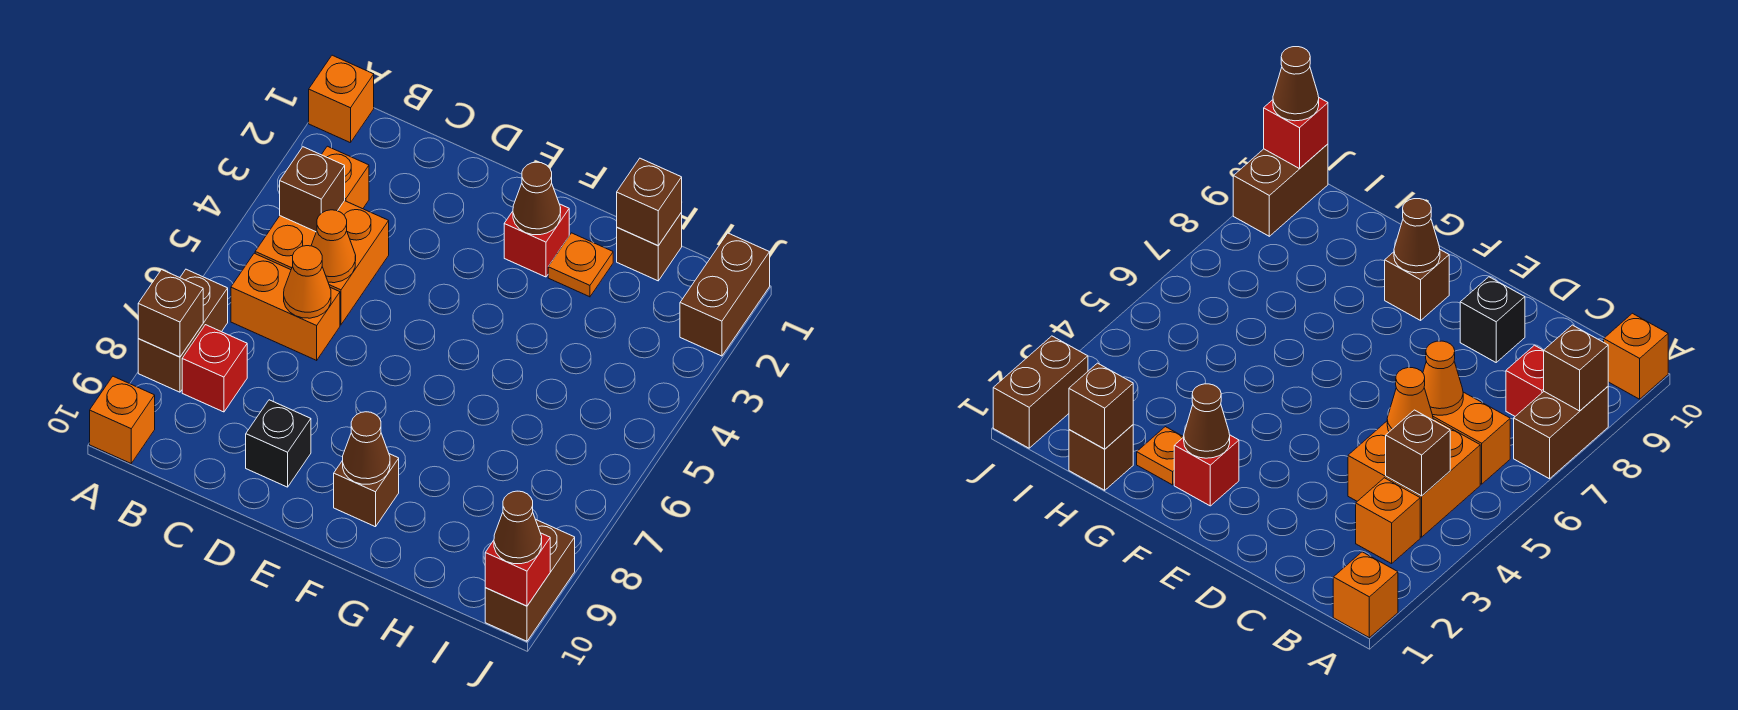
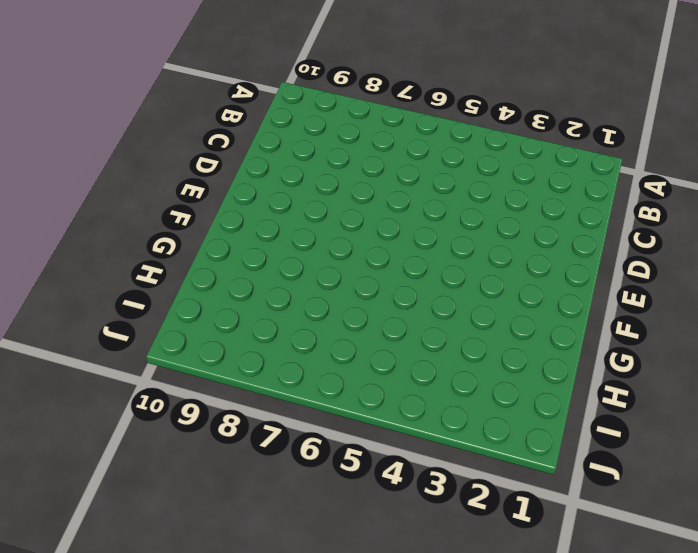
none -> orange 1x1 brick [309,55,374,143]
none -> brown 1x2 brick [138,269,228,392]
none -> orange 1x1 brick [90,376,155,463]

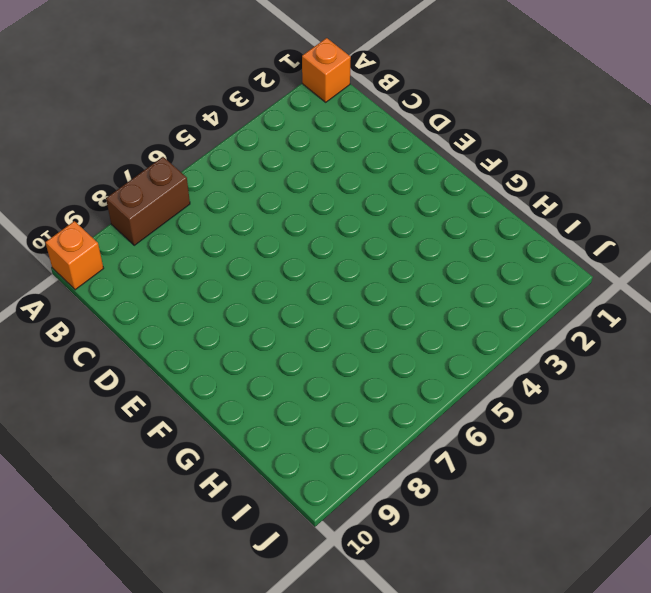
none -> orange 1x1 brick [321,146,369,209]
none -> orange 2x2 brick [255,201,389,325]
none -> orange 1x2 brick [231,253,340,360]

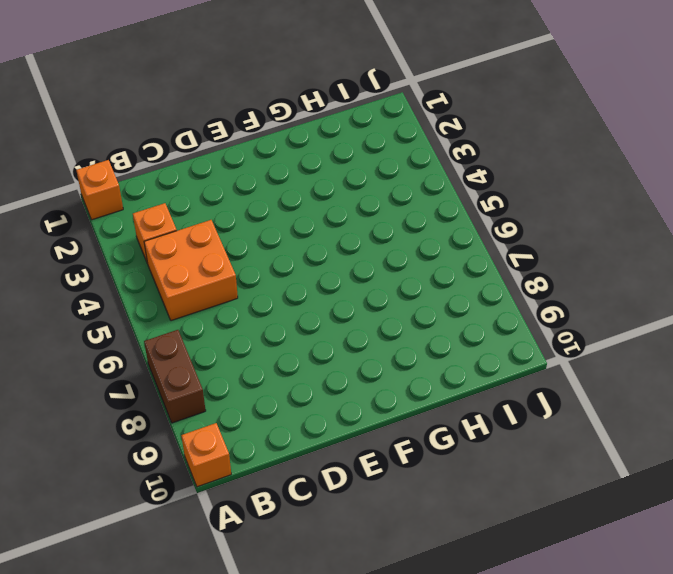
none -> orange 1x2 brick [231,253,340,360]
none -> red 1x1 brick [182,325,247,412]
none -> black 1x1 brick [246,400,311,487]

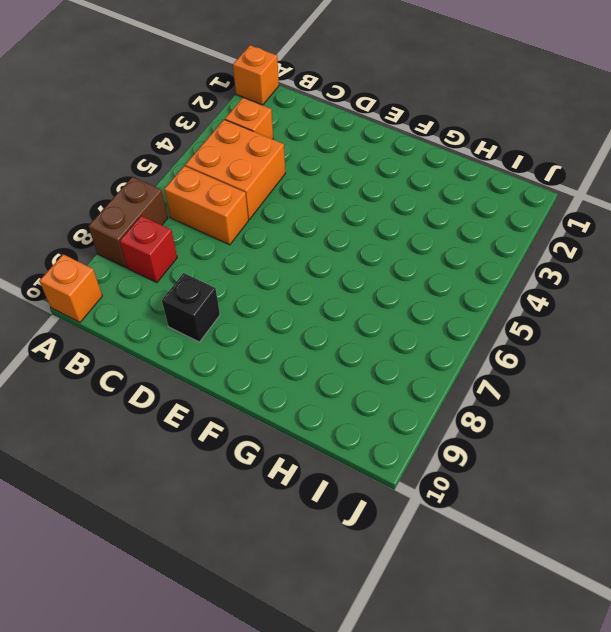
none -> red 1x1 brick [504,204,569,277]
none -> brown 1x1 brick [334,454,399,527]
none -> orange 1x1 plate [548,233,613,297]

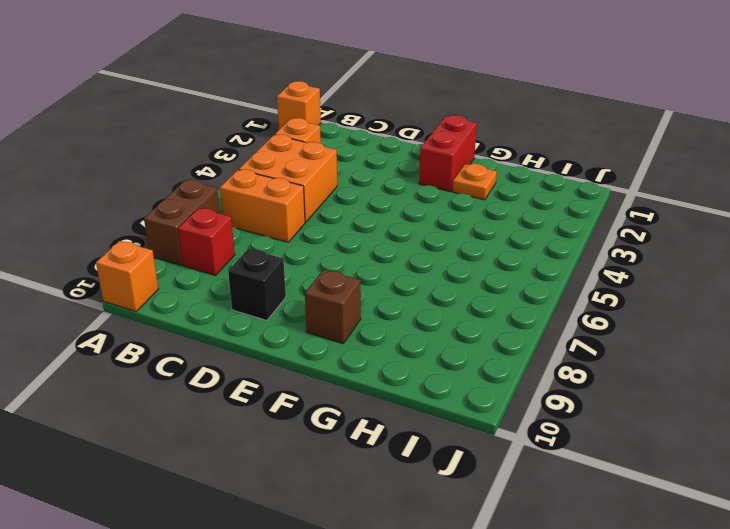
red 1x2 brick [419,115,477,192] -> red 1x1 brick [504,204,569,277]
none -> brown 1x1 brick [617,212,682,281]
none -> brown 1x2 brick [680,233,770,356]
none -> brown 1x2 brick [485,520,575,641]

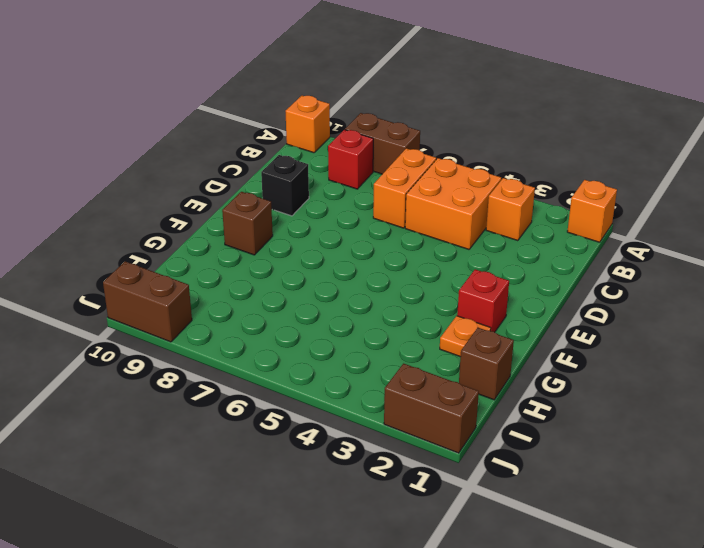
none -> brown 1x1 brick [138,270,203,357]
none -> brown 1x1 brick [280,147,345,232]
none -> orange 1x1 cone [311,210,356,283]

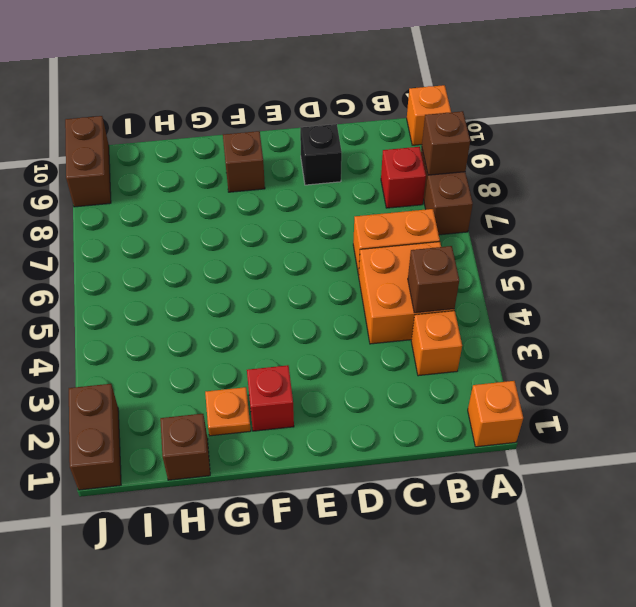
none -> orange 1x1 cone [311,210,356,283]
none -> orange 1x1 cone [284,246,331,318]
none -> brown 1x1 cone [513,162,561,235]

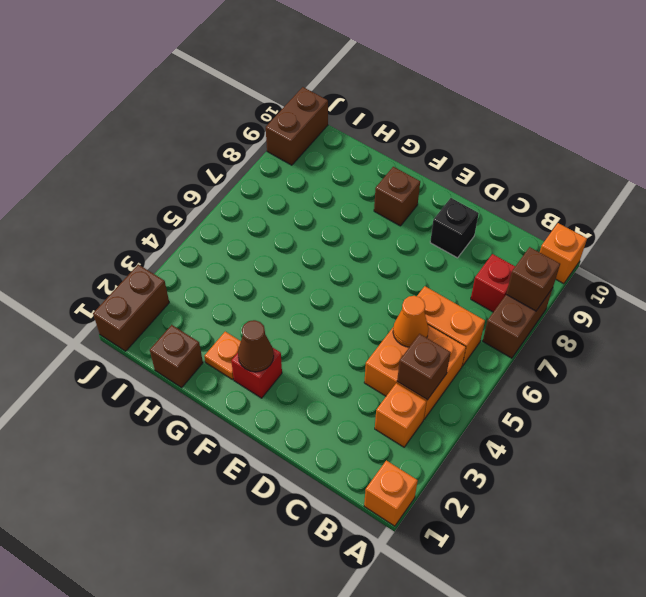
none -> orange 1x1 cone [284,246,331,318]
none -> brown 1x1 cone [343,412,390,484]
none -> brown 1x1 brick [617,158,682,246]

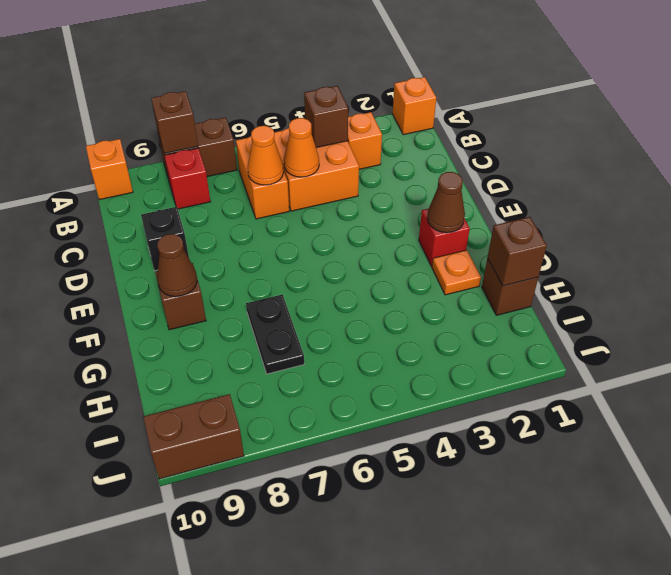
black 1x2 plate [246,294,304,374] -> none
none -> brown 1x2 brick [680,233,770,356]
none -> red 1x1 brick [485,533,550,606]
none -> brown 1x1 cone [494,491,542,564]

